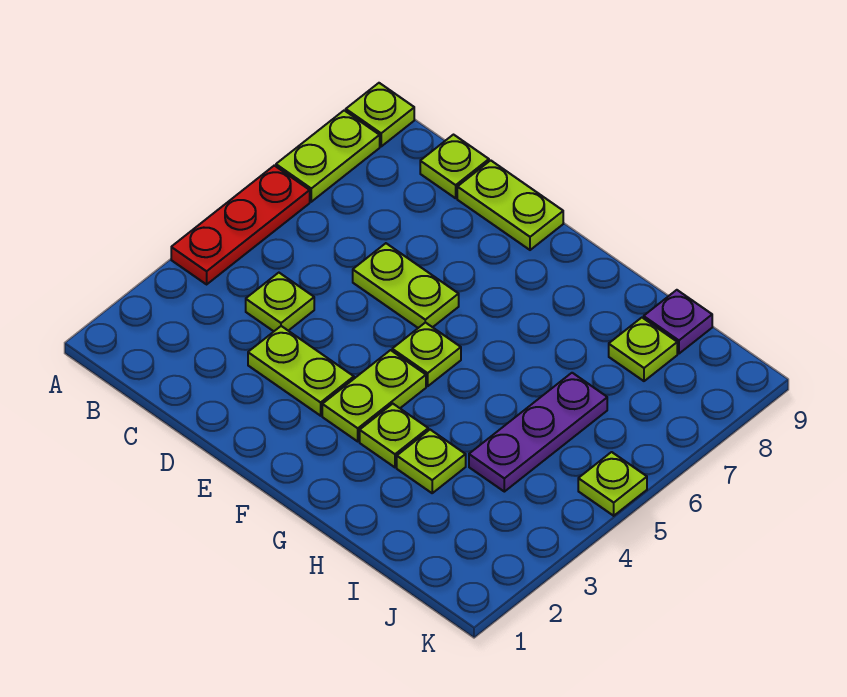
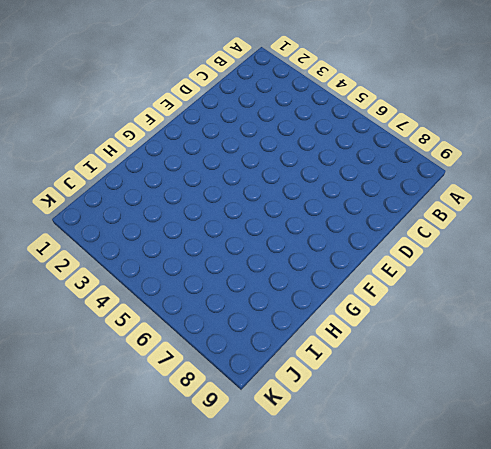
none -> red 1x3 plate [171,166,310,284]
none -> lime 1x2 plate [276,110,380,202]
none -> lime 1x1 plate [346,83,414,146]

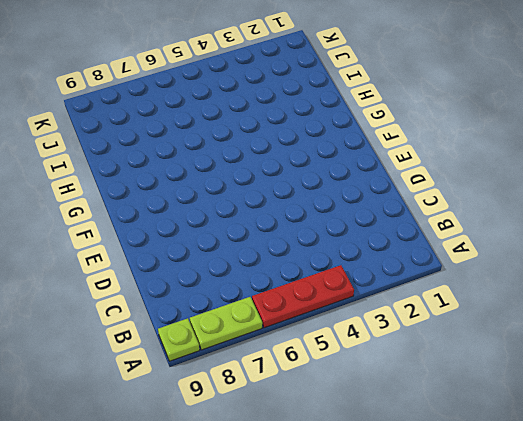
none -> lime 1x1 plate [246,273,314,331]
none -> lime 1x1 plate [420,135,489,198]
none -> lime 1x2 plate [248,326,354,416]

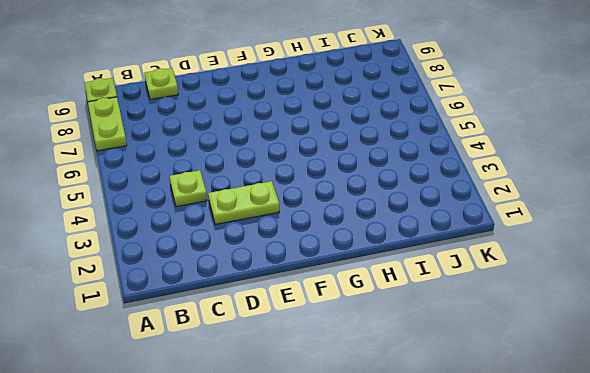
none -> red 1x3 plate [171,166,310,284]
none -> lime 1x2 plate [353,243,459,328]
none -> lime 1x2 plate [457,160,563,250]

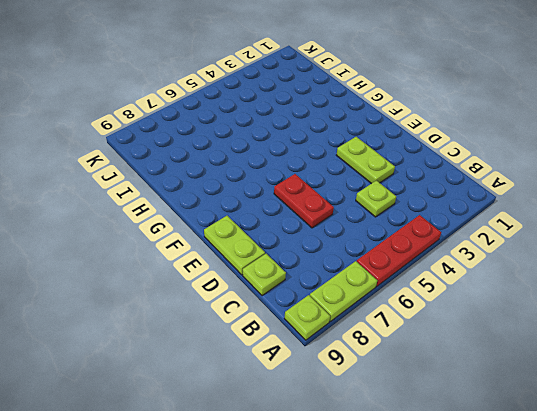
red 1x2 plate [274,174,334,228] -> lime 1x2 plate [353,243,459,328]
none -> lime 1x2 plate [322,350,426,441]
none -> lime 1x1 plate [392,322,461,386]
none -> lime 1x1 plate [360,404,428,467]

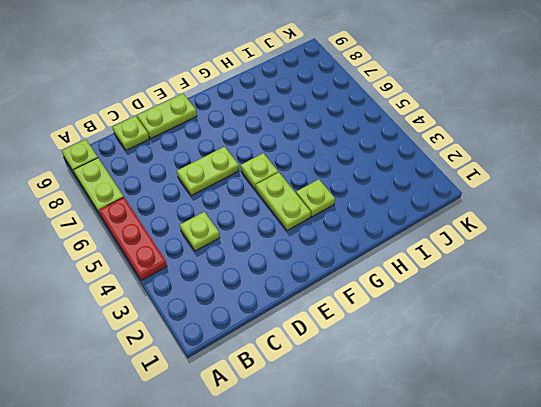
none -> lime 1x2 plate [248,326,354,416]
none -> lime 1x1 plate [397,430,466,493]
none -> purple 1x3 plate [469,373,607,492]

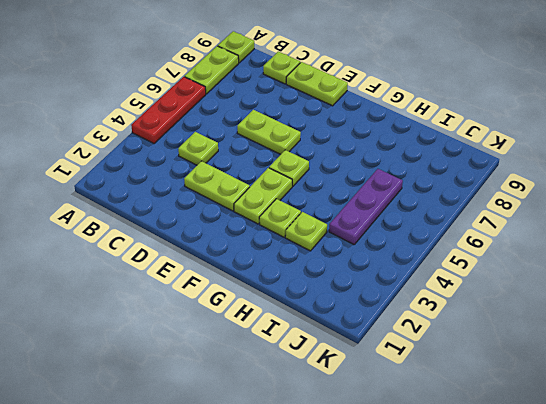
none -> lime 1x1 plate [609,318,677,381]
none -> purple 1x1 plate [644,290,712,354]
none -> lime 1x1 plate [578,452,647,516]

